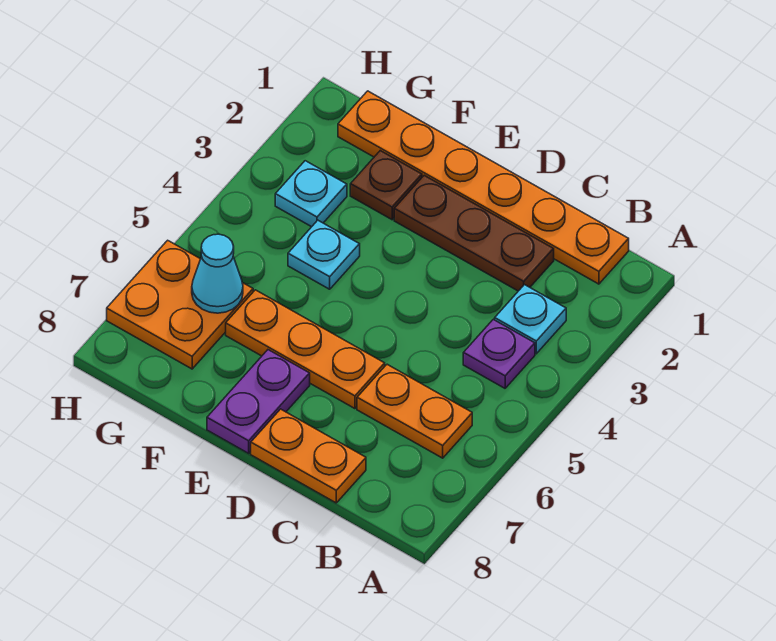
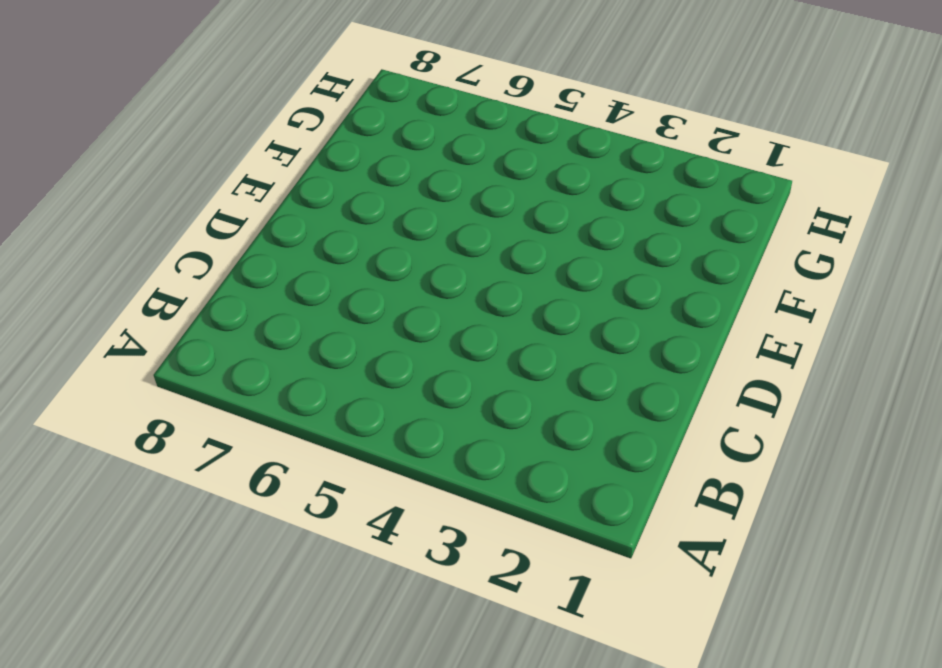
none -> orange 1x6 plate [338,91,629,284]
none -> cyan 1x1 plate [495,285,566,354]
none -> purple 1x1 plate [463,319,535,388]

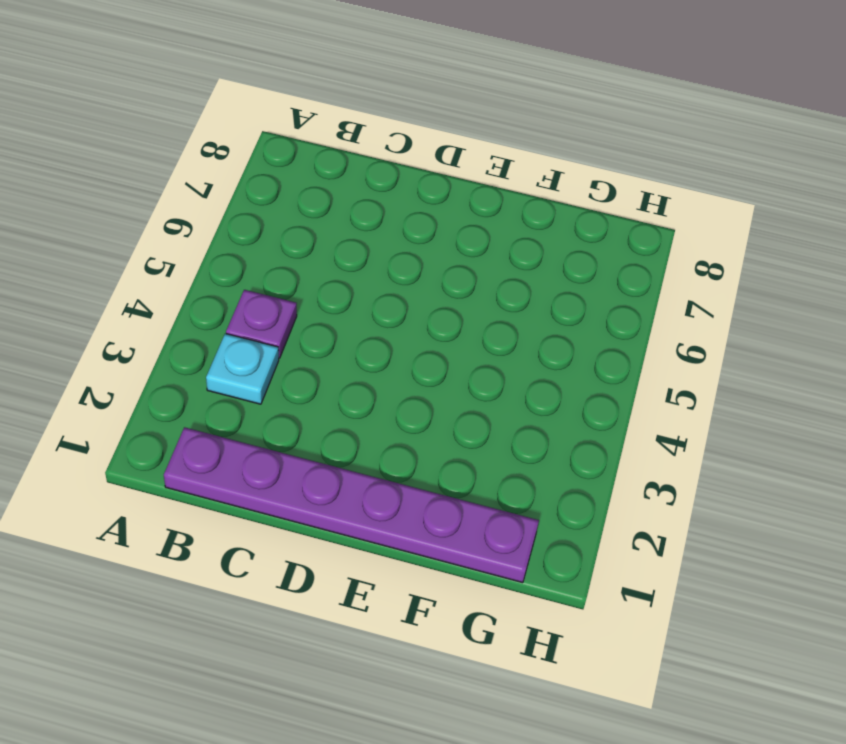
purple 1x6 plate [164,427,539,583] -> orange 1x6 plate [338,91,629,284]
none -> orange 1x2 plate [357,364,472,458]
none -> brown 1x3 plate [394,175,554,291]
none -> orange 1x2 plate [251,409,366,503]

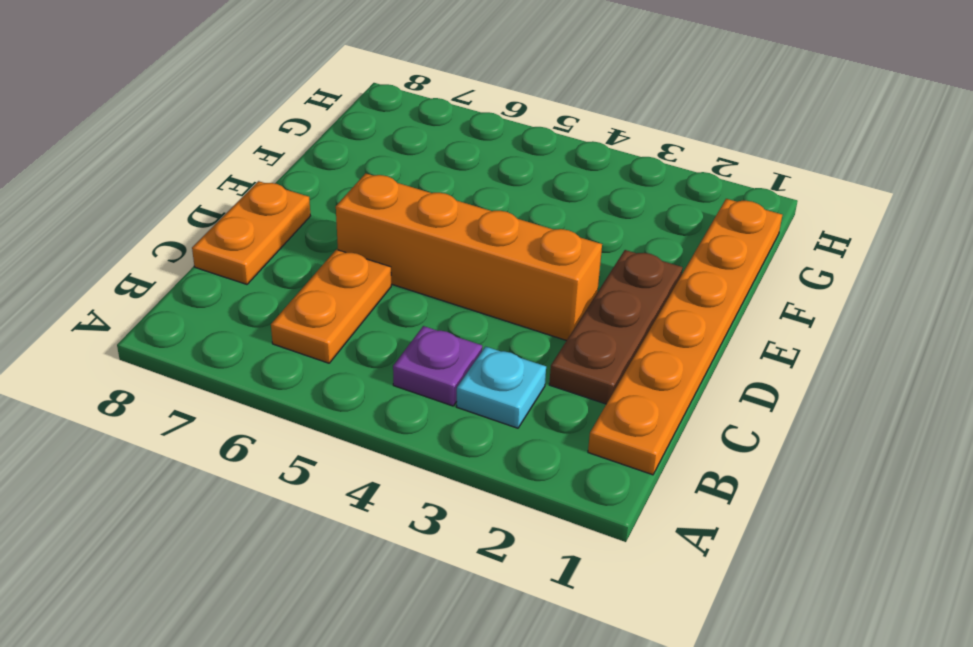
orange 1x4 brick [336,173,602,341] -> orange 1x3 plate [226,290,385,409]
none -> purple 1x2 plate [207,350,310,453]
none -> brown 1x1 plate [350,151,422,220]
none -> cyan 1x1 plate [288,220,360,289]

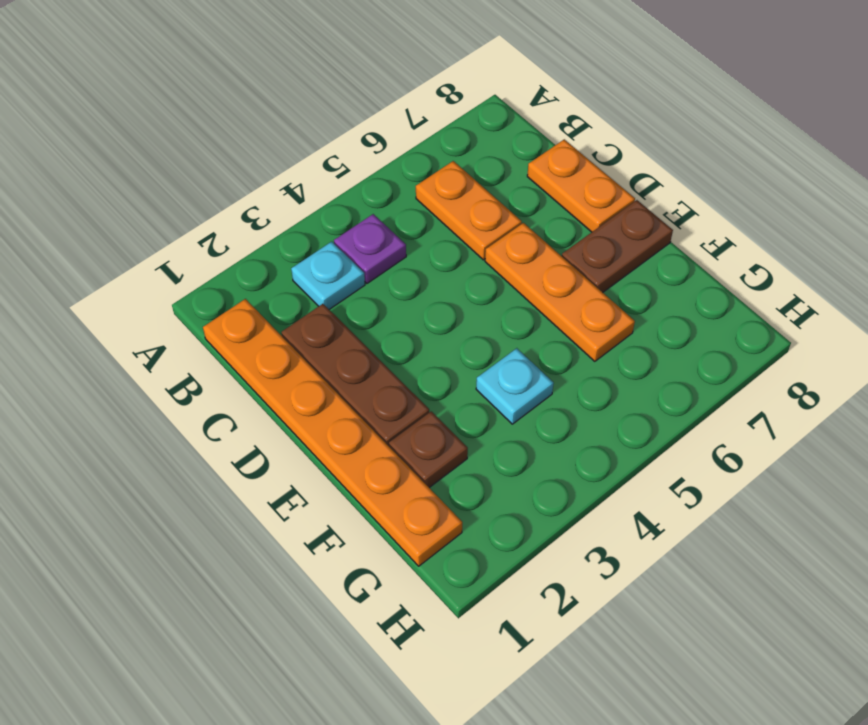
brown 1x2 plate [562,200,673,292] -> purple 1x2 plate [207,350,310,453]
none -> cyan 1x1 plate [275,161,347,227]
none -> orange 2x2 plate [107,240,253,369]
none -> cyan 1x1 cone [192,234,243,313]

